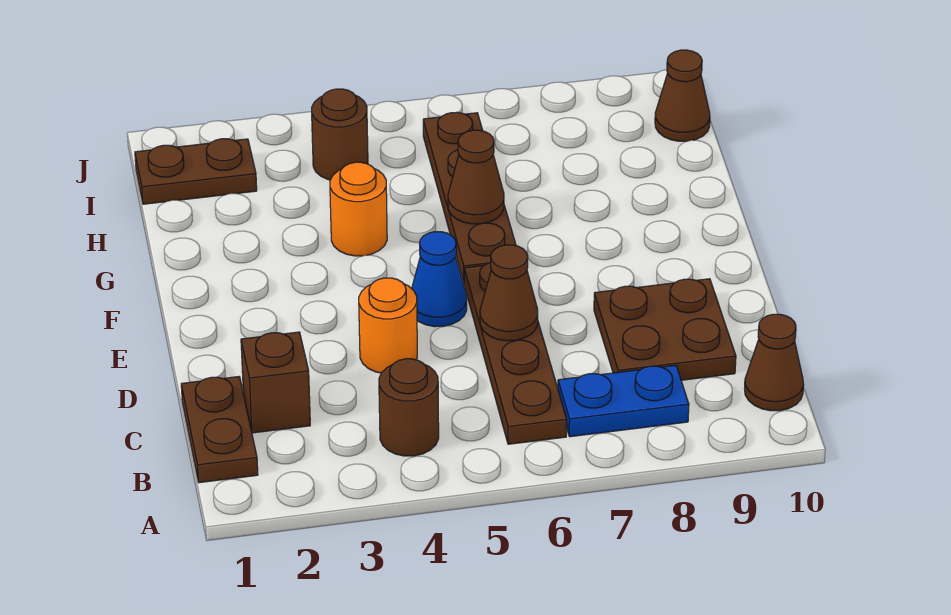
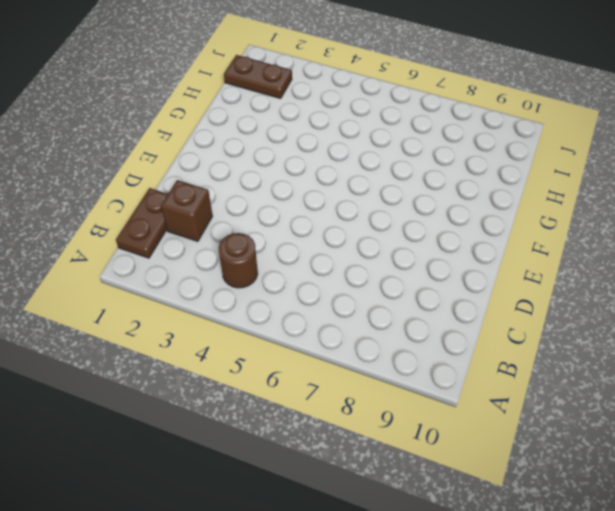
none -> brown 1x4 plate [464,263,567,444]
none -> blue 1x2 plate [558,365,689,437]
none -> brown 1x1 cone [745,314,804,411]

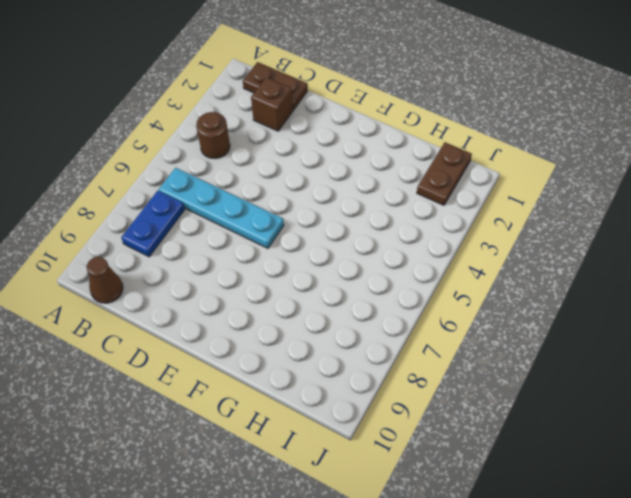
cyan 1x4 plate [159,168,284,248] -> brown 1x4 plate [464,263,567,444]
none -> brown 2x2 plate [594,279,736,380]
none -> orange 1x1 round brick [359,278,417,373]
none -> blue 1x1 cone [412,232,467,327]

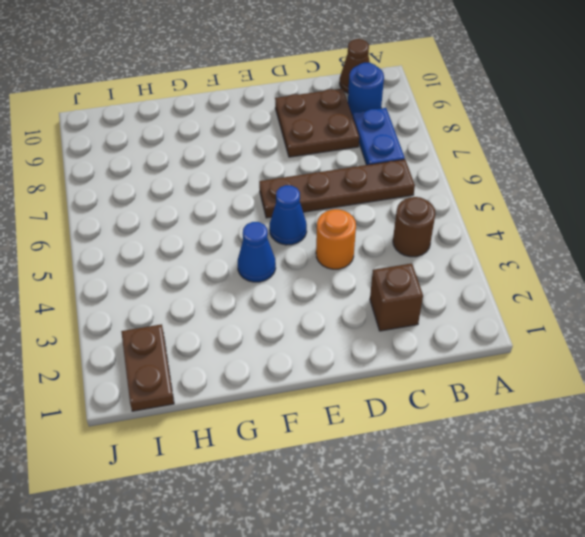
blue 1x1 round brick [348,63,384,115] -> none
blue 1x1 cone [238,222,276,282] -> none
none -> brown 1x2 plate [181,377,258,483]
none -> brown 1x4 plate [423,112,516,282]
none -> orange 1x1 round brick [330,162,387,256]

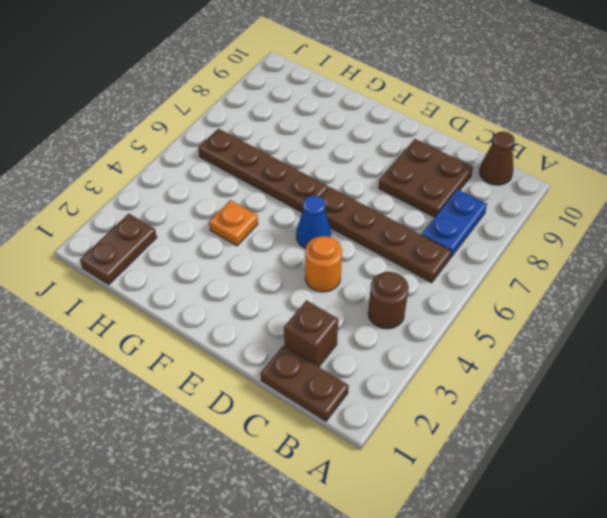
orange 1x1 plate [209,200,258,246] -> orange 1x1 round brick [330,162,387,256]
none -> brown 1x1 round brick [312,89,368,180]
none -> brown 1x1 cone [655,50,710,141]
none -> brown 1x1 cone [480,245,538,341]

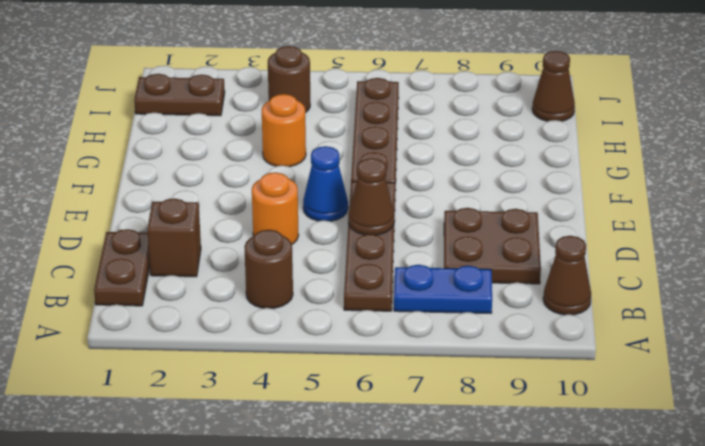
none -> brown 1x1 cone [448,130,504,224]

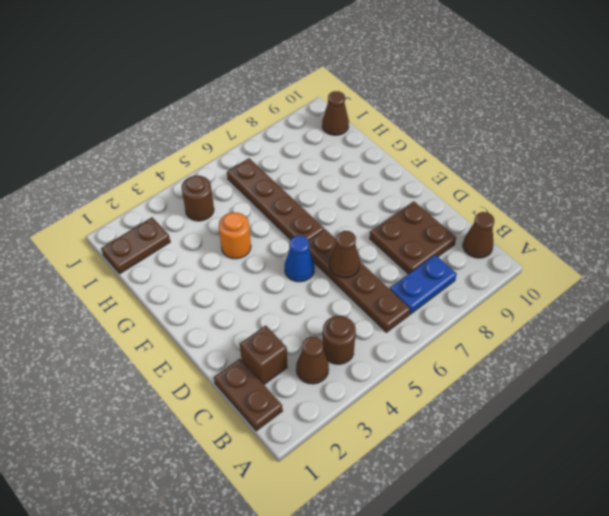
brown 1x1 cone [296,337,329,384] -> brown 1x1 cone moved to [448,130,504,224]
none -> orange 1x1 round brick [359,278,417,373]

